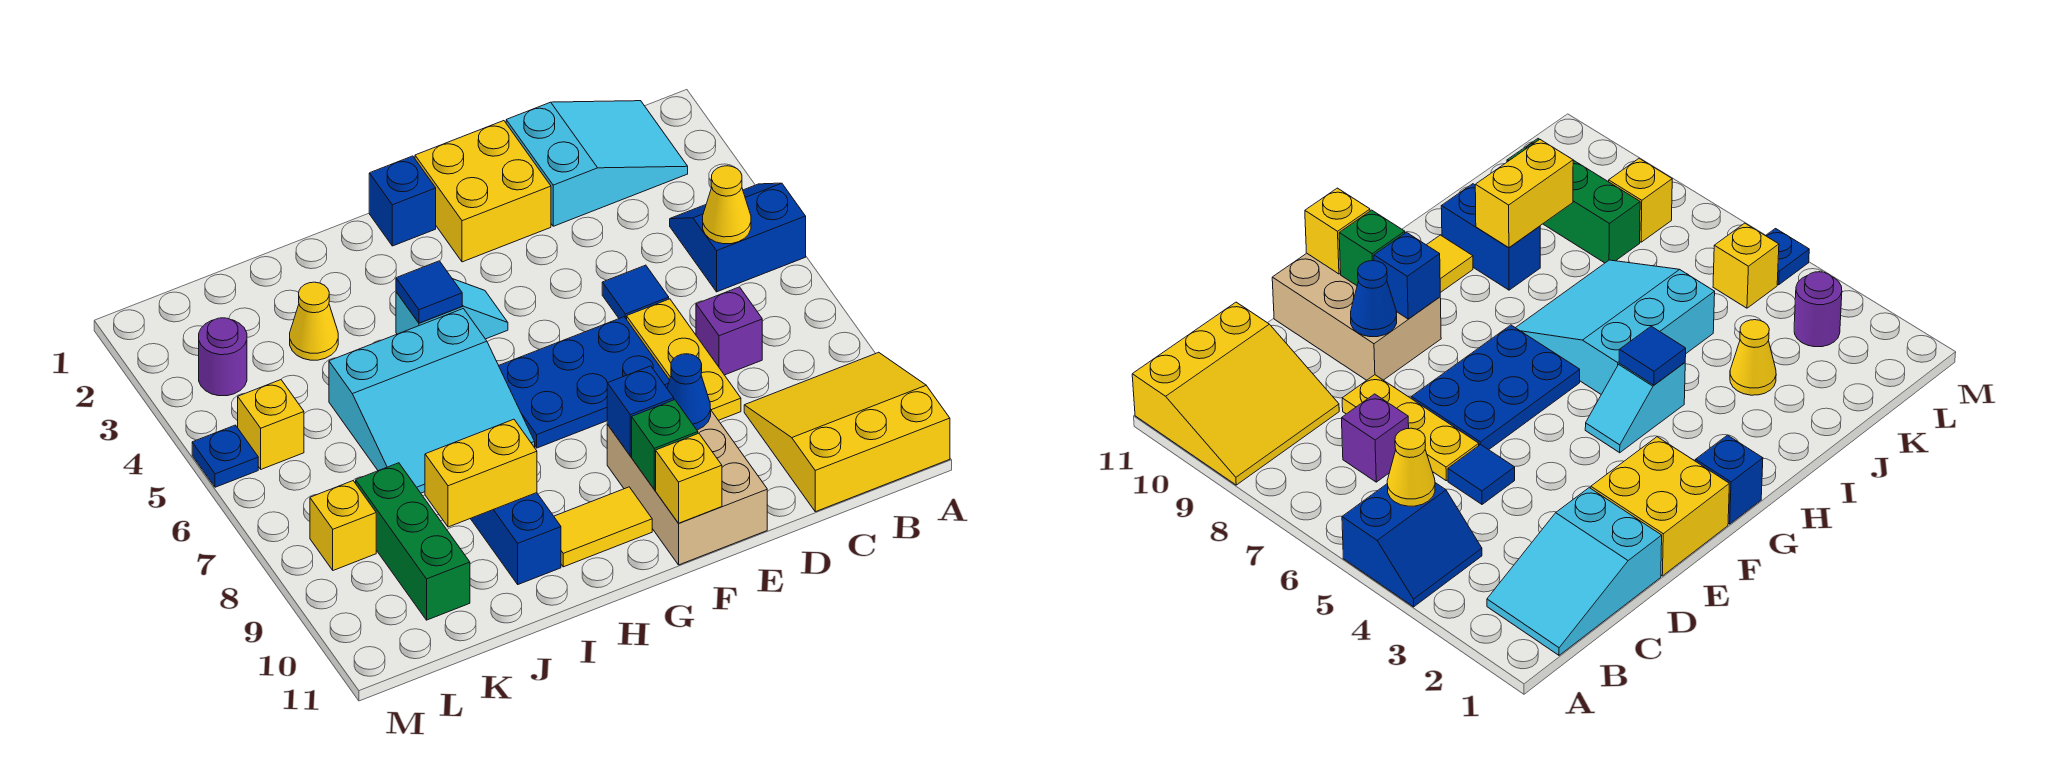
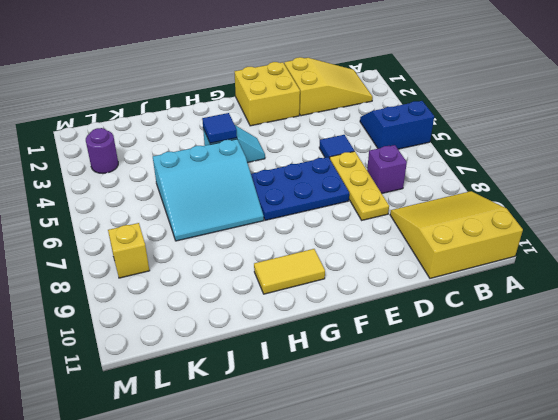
yellow 2x3 slope [284,57,373,116] -> cyan 2x3 slope [506,101,688,226]
none -> tan 2x3 brick [607,411,767,565]
none -> blue 1x1 brick [369,156,436,246]
none -> blue 1x2 brick [471,493,561,584]

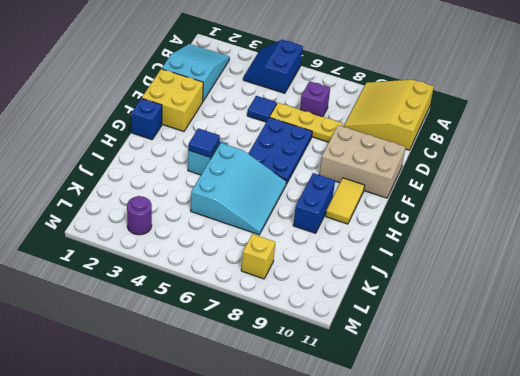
blue 1x2 brick [293,173,335,233] -> blue 1x2 brick turned to [471,493,561,584]
none -> yellow 1x1 cone [290,282,338,360]
none -> green 1x3 brick [356,463,470,620]
none -> yellow 1x1 brick [238,380,304,469]

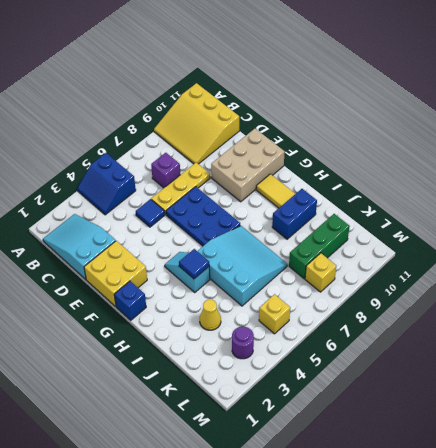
none -> blue 1x1 plate [192,425,258,487]
none -> yellow 1x1 cone [703,166,751,244]
none -> blue 1x1 cone [667,354,711,430]

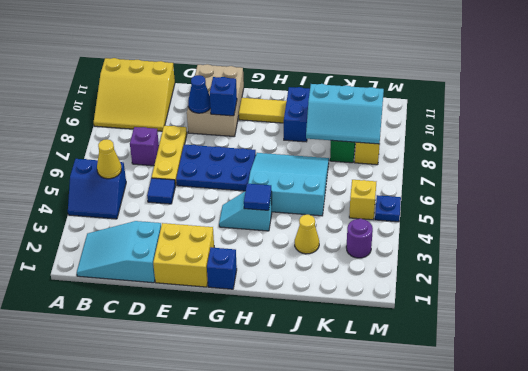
cyan 2x3 slope [306,84,384,144] -> yellow 1x2 brick [425,419,537,527]
none -> green 1x1 brick [632,400,698,490]
none -> yellow 1x1 brick [656,433,722,523]

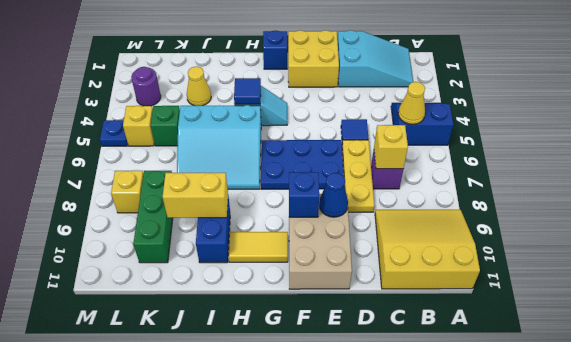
yellow 1x1 brick [374,125,408,169] -> yellow 1x1 brick moved to [656,433,722,523]
green 1x1 brick [151,106,180,146] -> green 1x1 brick moved to [632,400,698,490]

